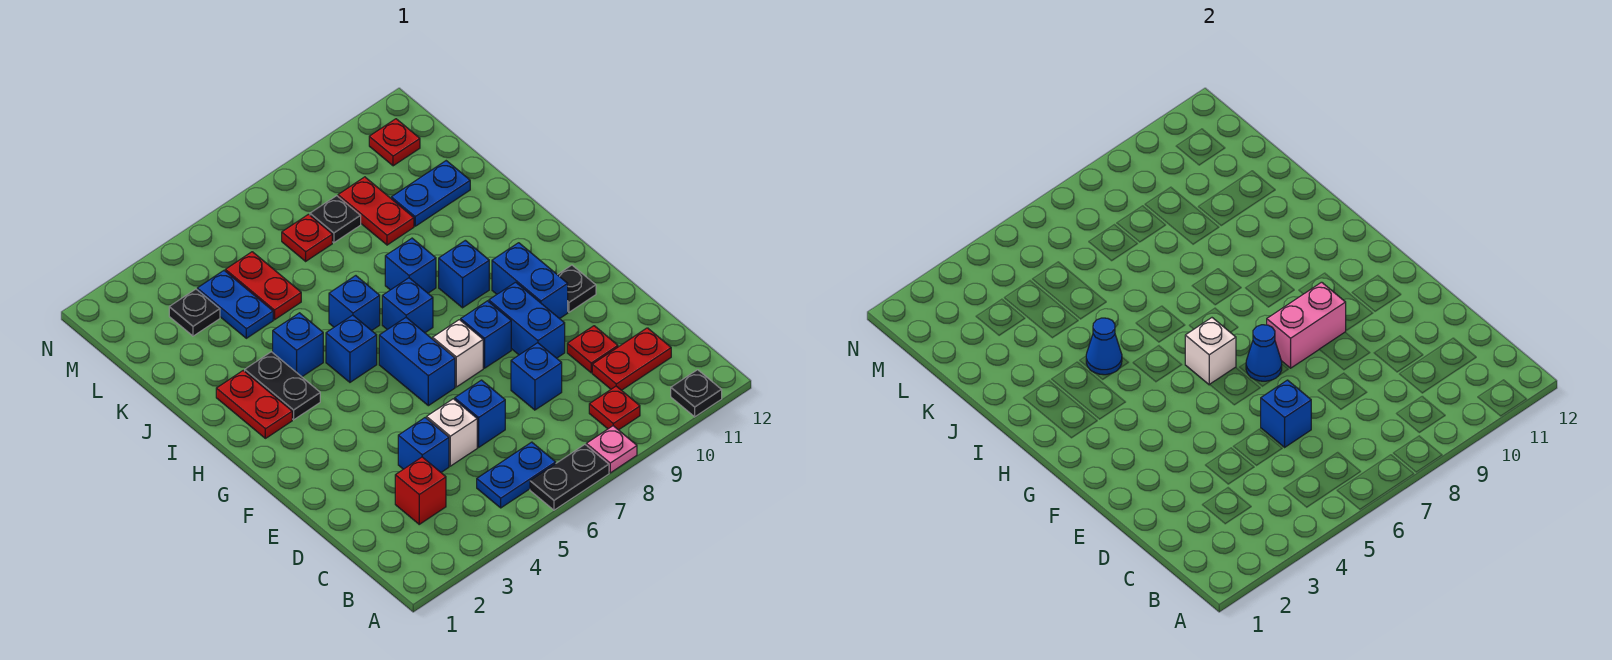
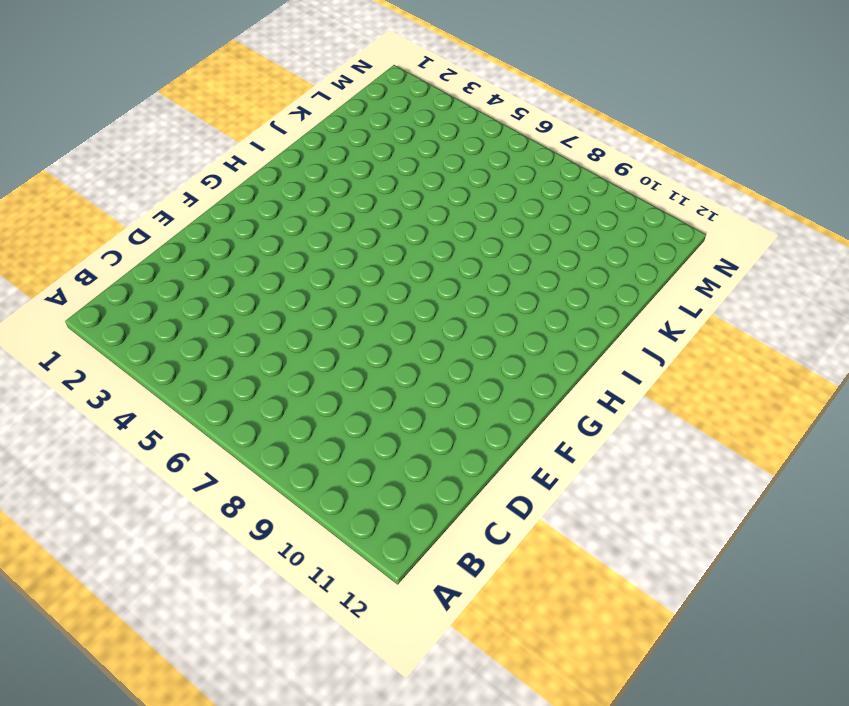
none -> black 1x2 plate [530,445,609,510]
none -> pink 1x1 plate [586,426,637,473]
none -> black 1x1 plate [671,370,722,417]
none -> blue 1x2 plate [477,442,556,508]

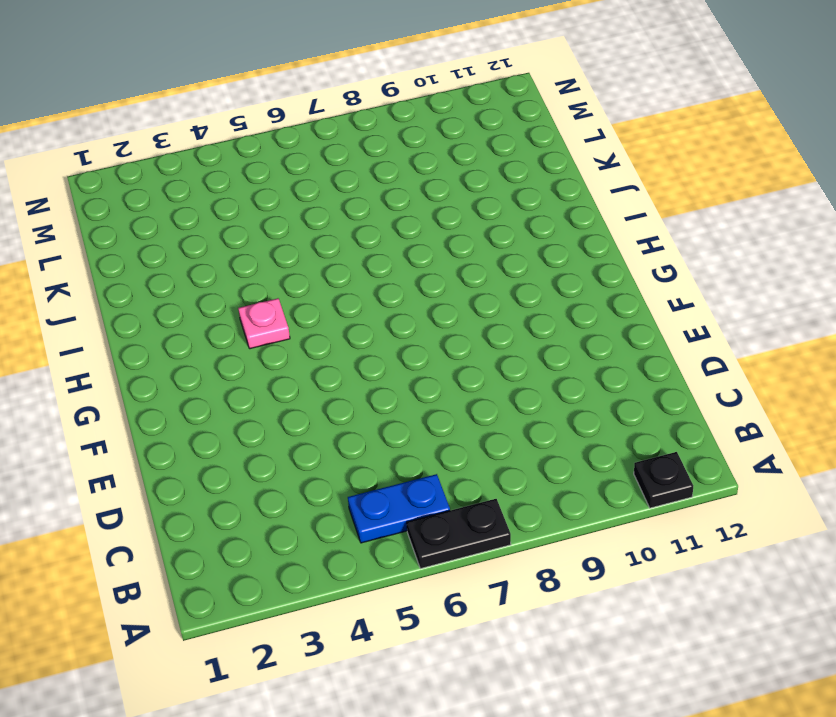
pink 1x1 plate [238,298,290,349] -> pink 1x1 plate moved to [586,426,637,473]
none -> red 1x1 plate [589,386,640,430]
none -> red 1x1 brick [395,457,446,524]
none -> red 1x2 plate [592,328,671,390]
none -> blue 1x1 brick [398,418,449,472]

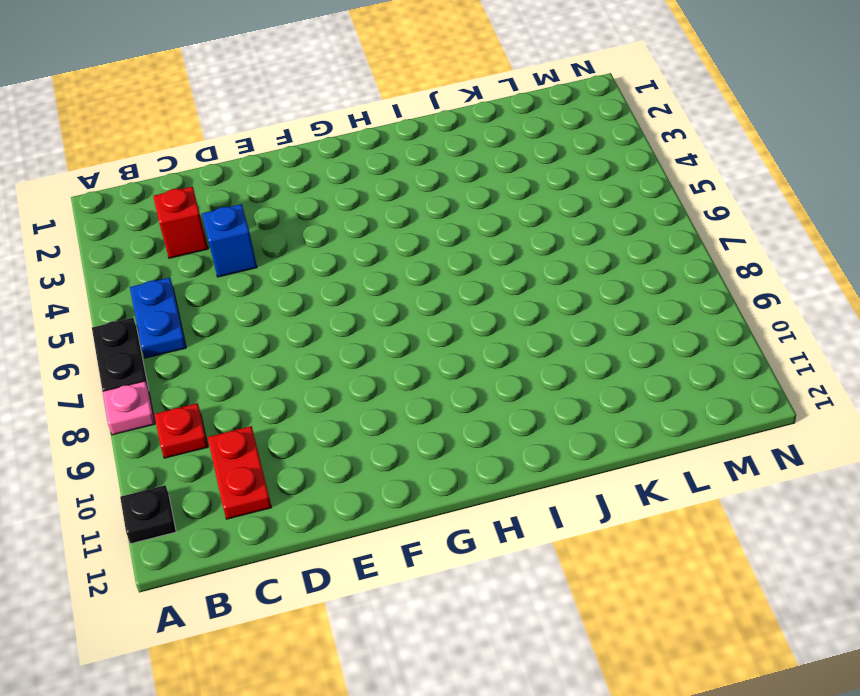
none -> white 1x1 brick [427,399,477,466]
none -> blue 1x1 brick [455,380,505,447]
none -> blue 1x1 brick [511,343,562,410]
none -> red 1x1 plate [567,326,618,373]

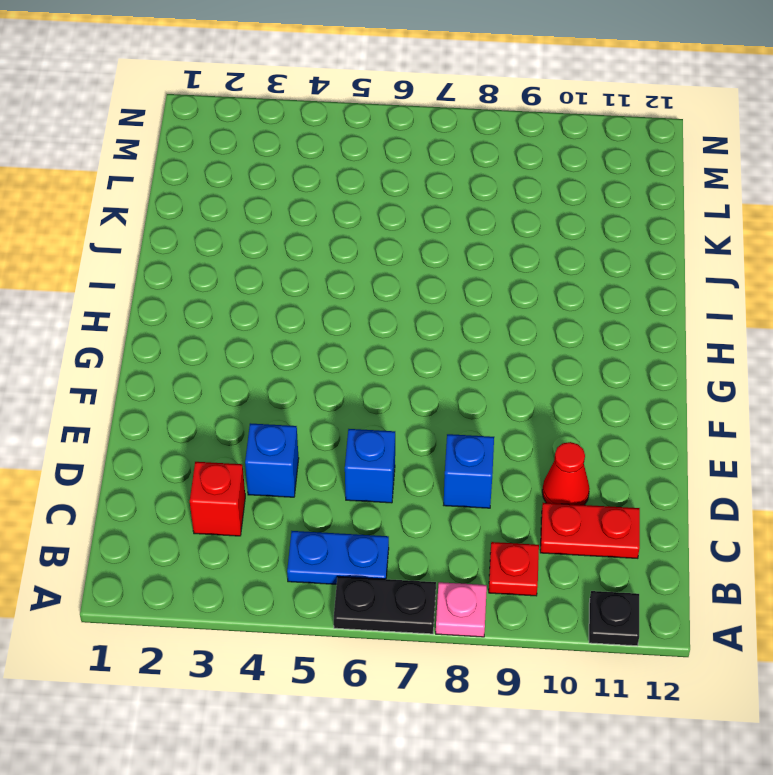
red 1x1 cone [542,442,590,505] -> red 1x1 plate [567,326,618,373]
none -> white 1x1 brick [427,399,477,466]
none -> blue 1x2 brick [489,282,565,358]
none -> blue 1x2 brick [379,318,455,406]
none -> white 1x1 brick [433,320,483,387]

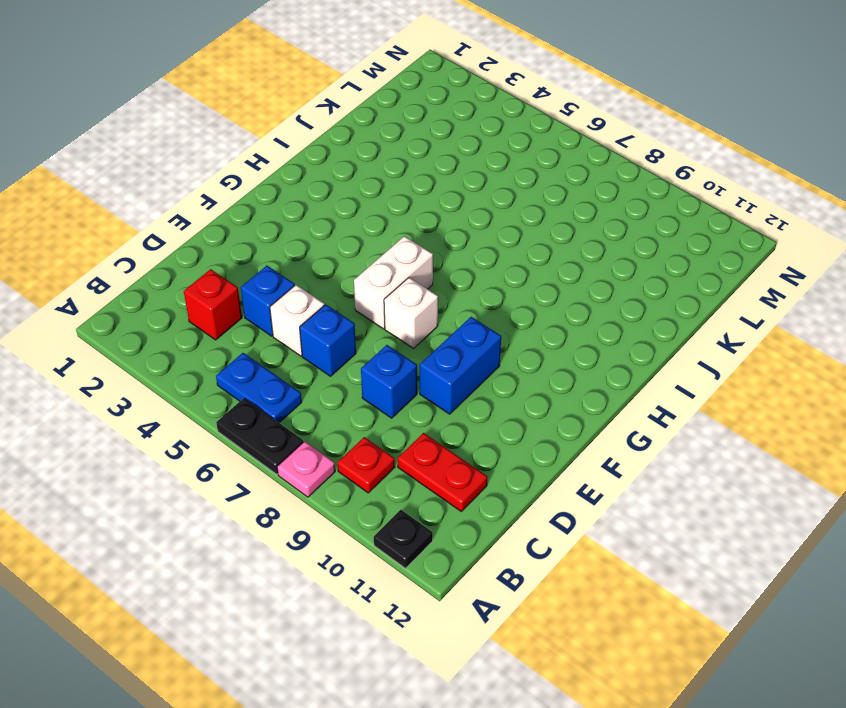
white 1x2 brick [354,236,433,329] -> blue 1x2 brick [379,318,455,406]
none -> red 1x1 plate [567,326,618,373]
none -> blue 1x1 brick [461,301,511,368]
none -> blue 1x2 brick [492,243,568,319]
none -> black 1x1 plate [558,265,596,312]

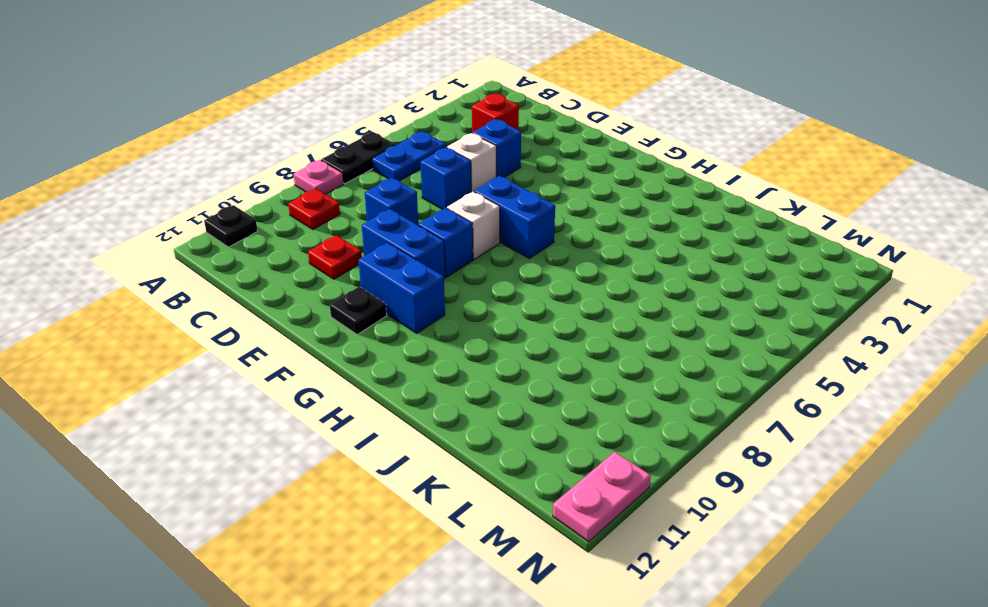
pink 1x2 plate [553,452,651,542] -> none
none -> red 1x2 plate [592,328,671,390]
none -> red 1x2 plate [216,371,292,438]
none -> black 1x2 plate [245,352,320,420]
none -> blue 1x1 brick [326,315,377,382]

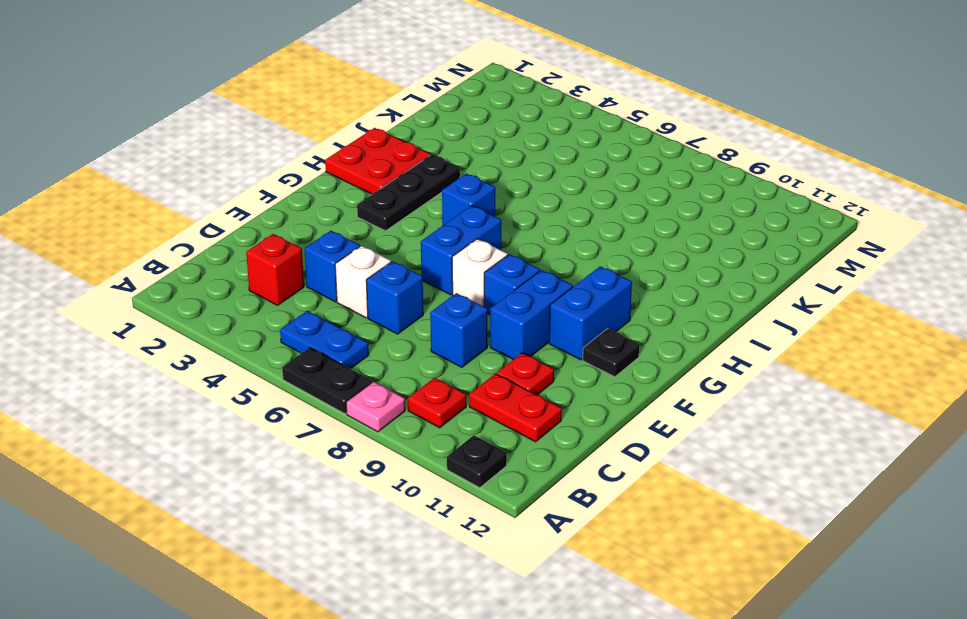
black 1x3 plate [357,155,460,231] -> black 1x2 plate [245,352,320,420]
red 2x2 plate [325,128,430,194] -> red 1x2 plate [216,371,292,438]
none -> blue 1x1 brick [382,278,433,333]
none -> blue 1x1 brick [439,240,489,308]
none -> blue 1x1 brick [273,313,323,377]
none -> blue 1x1 brick [329,276,380,331]

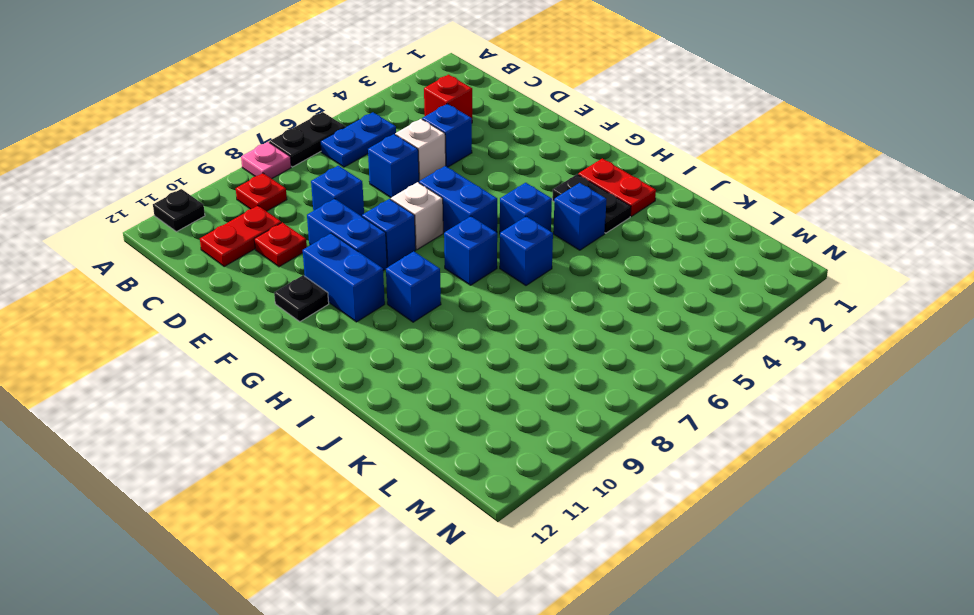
none -> blue 1x1 brick [385,238,436,293]
none -> blue 1x2 plate [197,271,273,338]
none -> red 1x2 plate [225,252,301,320]
none -> red 1x2 plate [338,177,414,245]

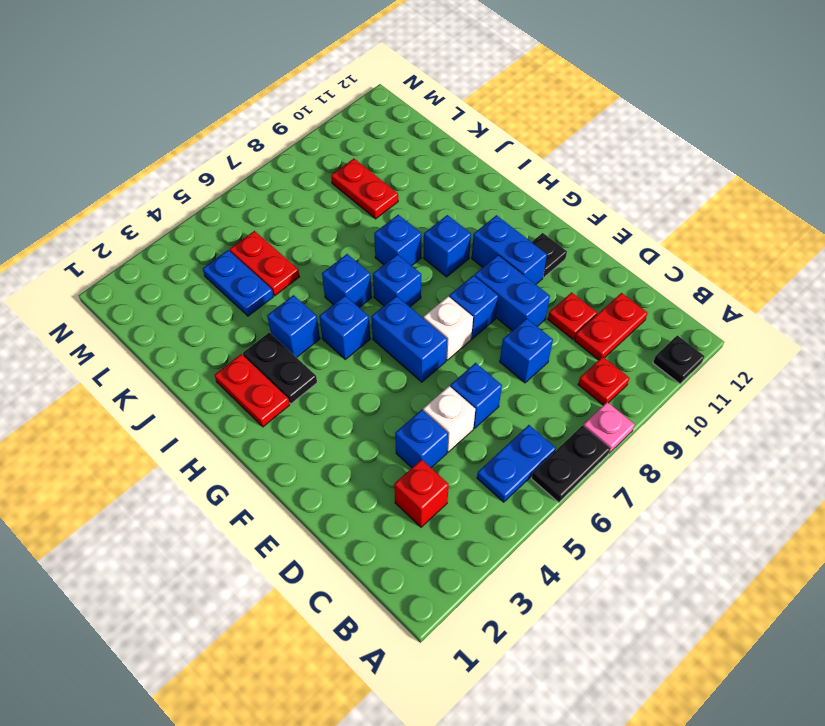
none -> blue 1x2 plate [391,161,470,226]
none -> black 1x1 plate [169,289,220,336]
none -> red 1x1 plate [282,214,332,261]
none -> black 1x1 plate [310,196,361,243]

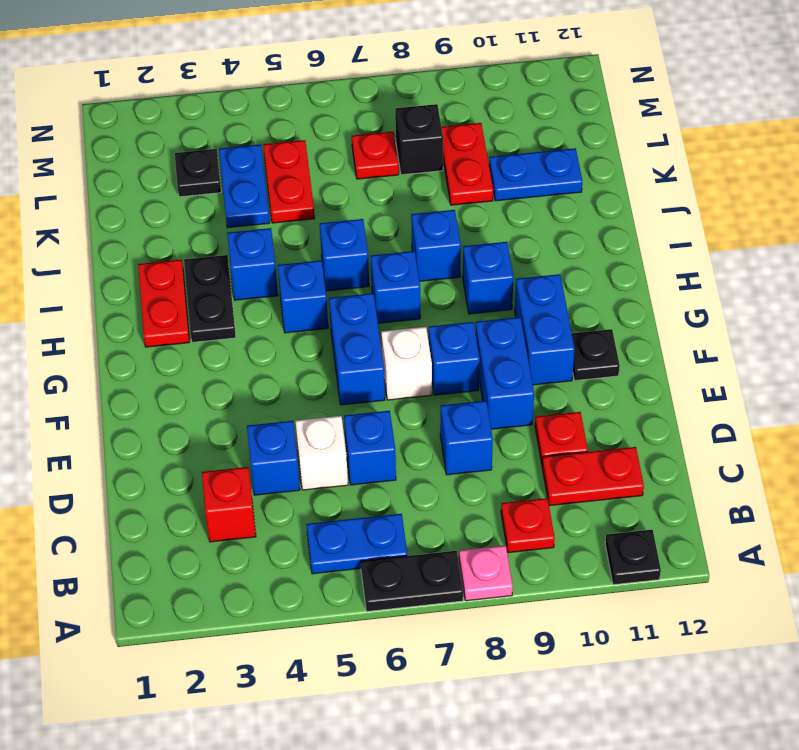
black 1x1 brick [395,104,443,175] -> black 1x1 plate [310,196,361,243]
none -> red 1x1 plate [369,119,420,166]
none -> blue 1x1 brick [1261,380,1311,447]
none -> blue 1x1 cone [1246,325,1282,381]
none -> pink 1x2 brick [1267,282,1346,368]

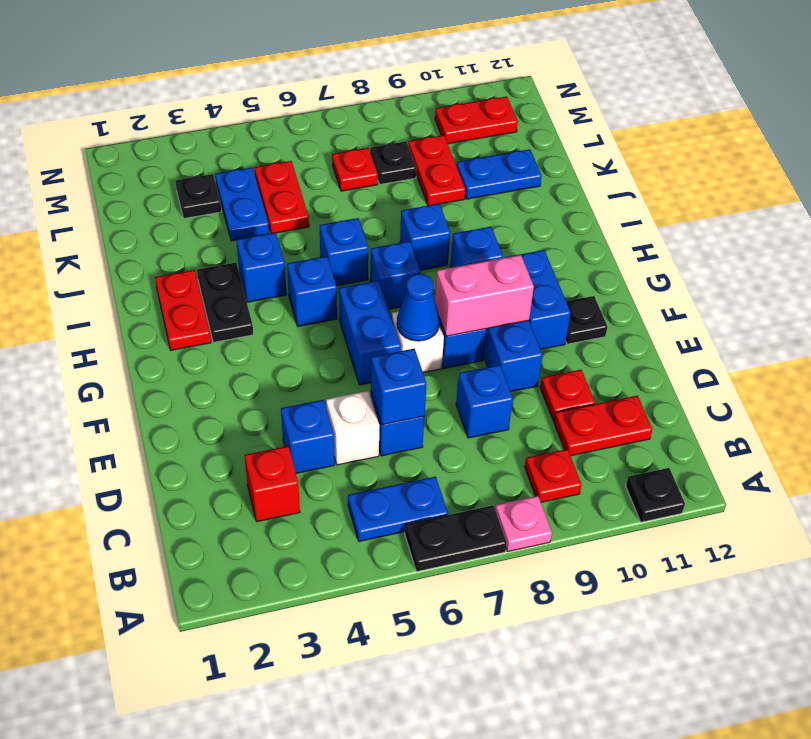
red 1x2 plate [435,97,518,144] -> red 1x1 plate [369,119,420,166]
none -> white 1x1 brick [1185,318,1236,385]
none -> blue 1x1 cone [1086,318,1122,375]

